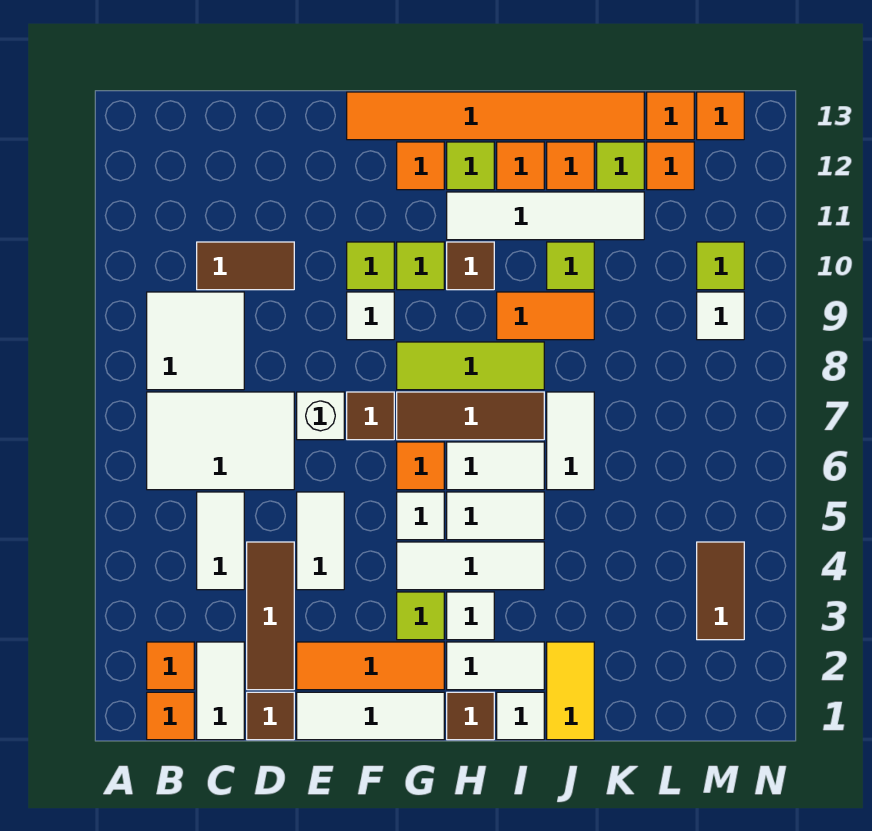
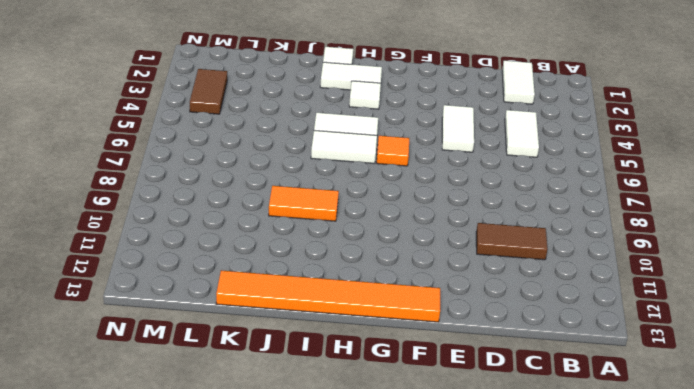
none -> orange 1x1 tile [147,692,194,740]
none -> orange 1x1 tile [147,642,194,690]
none -> white 2x3 tile [147,392,294,490]
none -> white 2x2 tile [147,292,244,390]

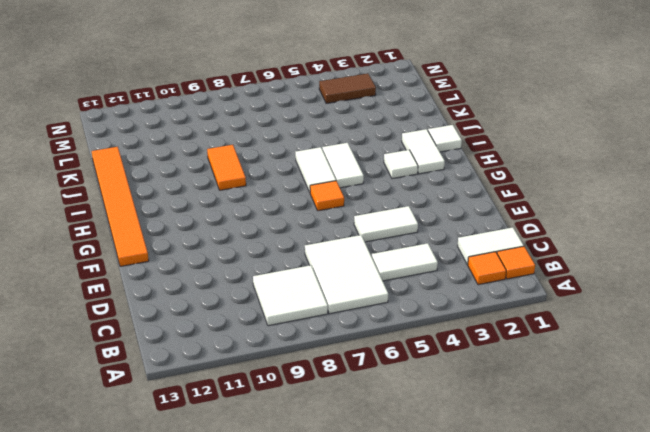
none -> brown 1x2 tile [197,242,294,290]
none -> brown 1x1 tile [247,692,294,740]
none -> brown 1x3 tile [247,542,294,690]
none -> white 1x3 tile [297,692,444,740]

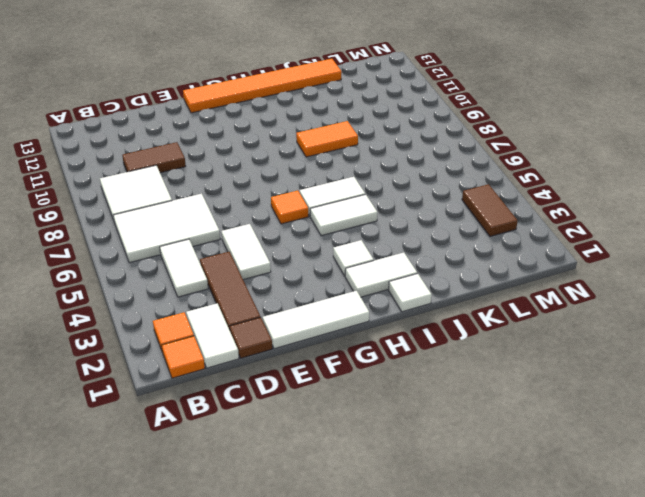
none -> orange 1x3 tile [297,642,444,690]
none -> white 1x1 brick [297,392,344,440]
none -> brown 1x1 tile [347,392,394,440]
none -> white 1x1 tile [347,292,394,340]

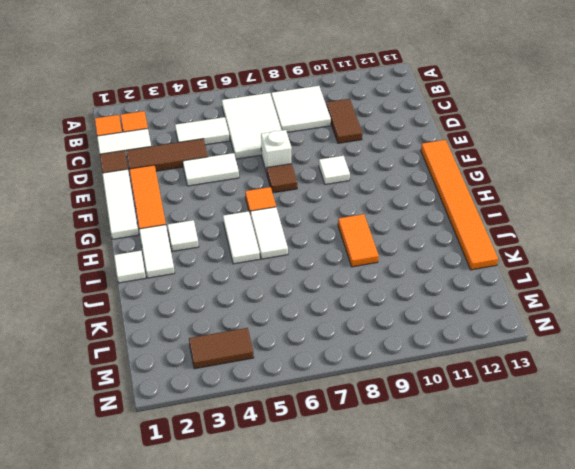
none -> lime 1x1 tile [347,242,394,290]
none -> lime 1x1 tile [397,592,444,640]
none -> white 1x3 tile [397,542,544,590]
none -> white 1x1 tile [397,492,444,540]

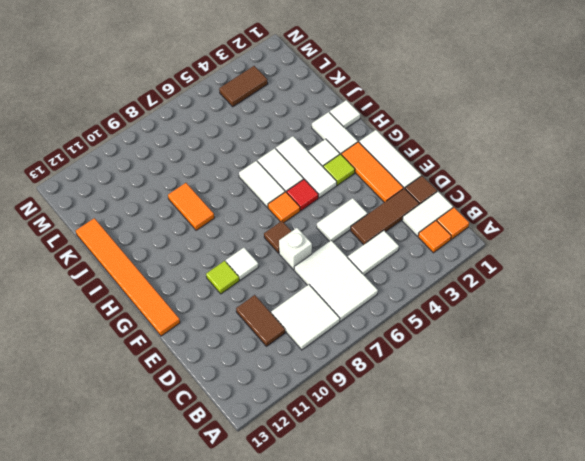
red 1x1 tile [287,179,318,211] -> white 1x1 tile [397,492,444,540]
none -> brown 1x3 tile [397,392,544,440]
none -> lime 1x3 tile [397,342,544,390]
none -> lime 1x1 tile [397,242,444,290]
none -> orange 1x1 tile [397,142,444,190]

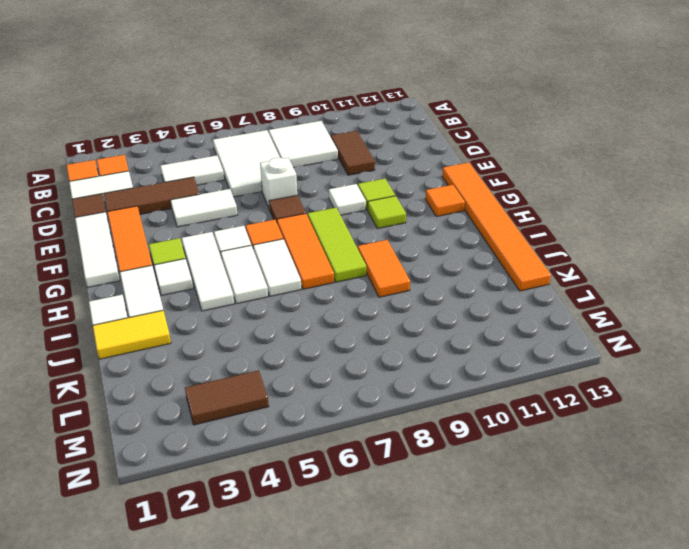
orange 1x3 tile [277,214,334,289] -> brown 1x3 tile [397,392,544,440]
none -> brown 1x1 tile [447,692,494,740]
none -> brown 1x1 tile [447,242,494,290]
none -> white 1x4 tile [447,192,644,240]
none -> lime 1x1 tile [447,142,494,190]

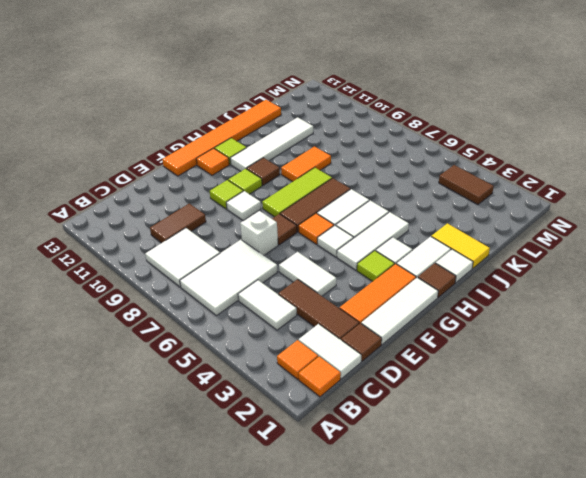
none -> orange 1x1 tile [497,142,544,190]
none -> white 1x2 tile [547,392,594,490]
none -> lime 1x1 tile [547,242,594,290]
none -> orange 1x1 tile [547,142,594,190]

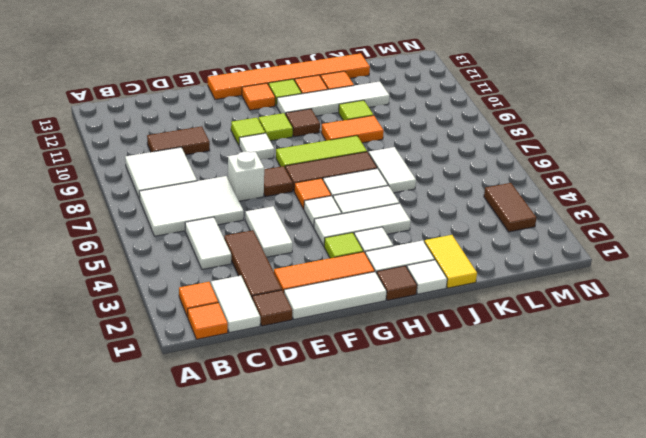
none -> lime 1x1 tile [597,142,644,190]
none -> orange 1x1 tile [647,142,694,190]
none -> orange 1x1 tile [647,92,694,140]
none -> white 1x1 tile [697,292,744,340]

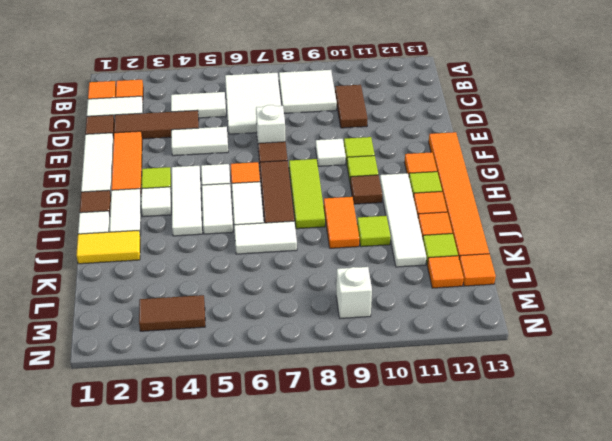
white 1x1 brick [336,267,372,318] -> white 1x1 tile [697,292,744,340]
none -> lime 1x1 tile [697,242,744,290]
none -> orange 1x1 tile [697,92,744,140]

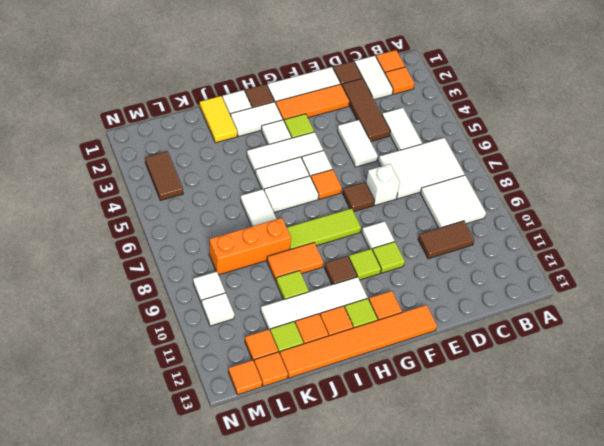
orange 1x3 brick [209,218,291,275] -> none
white 1x1 tile [202,293,234,326] -> lime 1x1 tile [697,242,744,290]
none -> brown 1x3 tile [397,392,544,440]

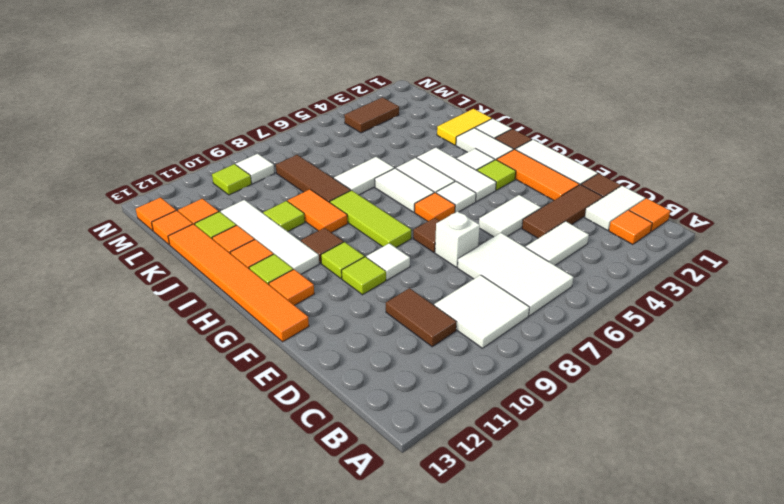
brown 1x3 tile [276,155,351,202] -> brown 1x3 tile moved to [397,392,544,440]

